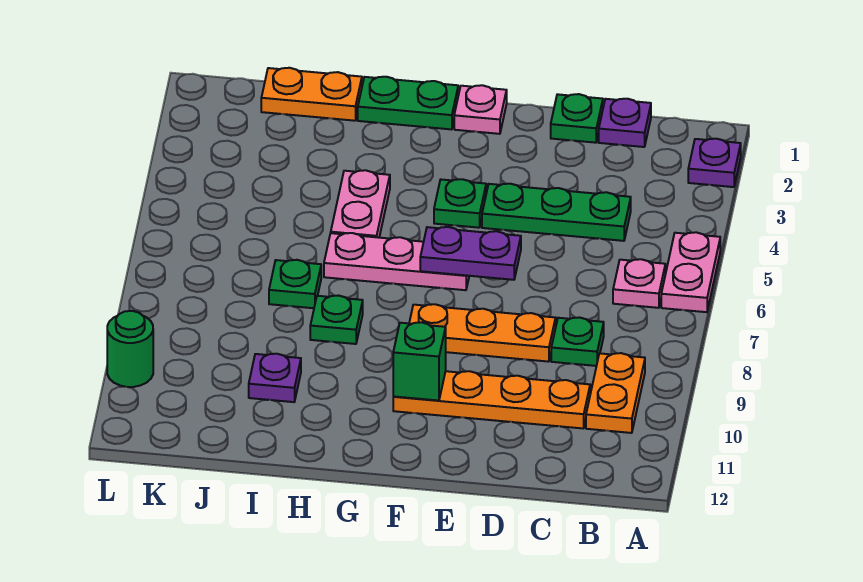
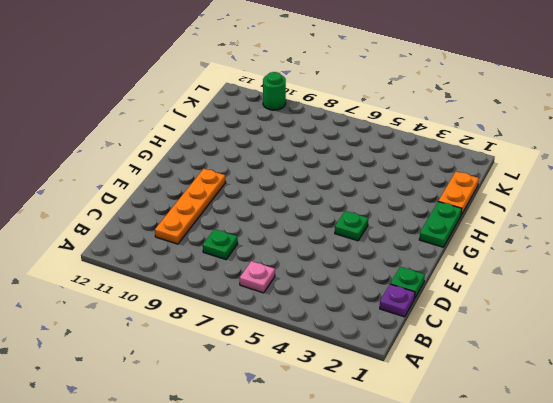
none -> purple 1x1 plate [688,139,741,187]
none -> pink 1x2 plate [661,232,720,312]
none -> orange 1x2 plate [586,353,645,433]

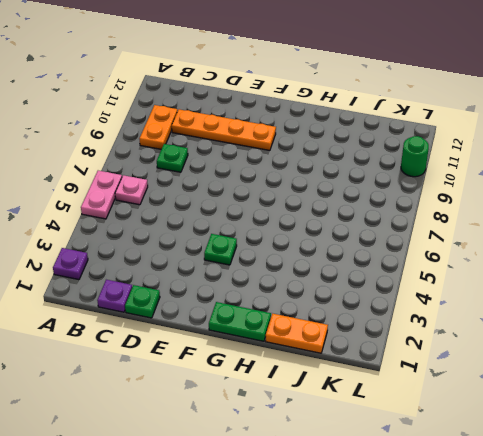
none -> green 1x3 plate [482,184,631,241]
none -> orange 1x3 plate [409,304,556,362]
none -> pink 1x1 plate [454,85,507,134]

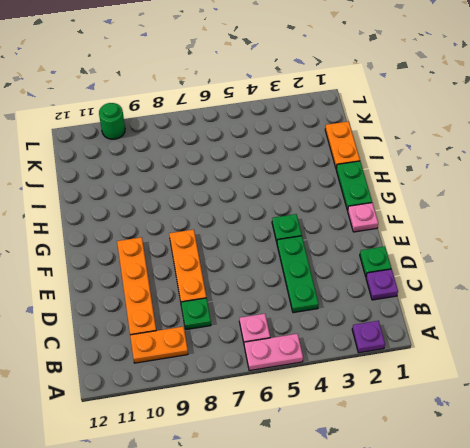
none -> pink 1x3 plate [324,233,469,290]
none -> pink 1x2 plate [331,170,390,238]
none -> green 1x1 plate [310,296,363,344]

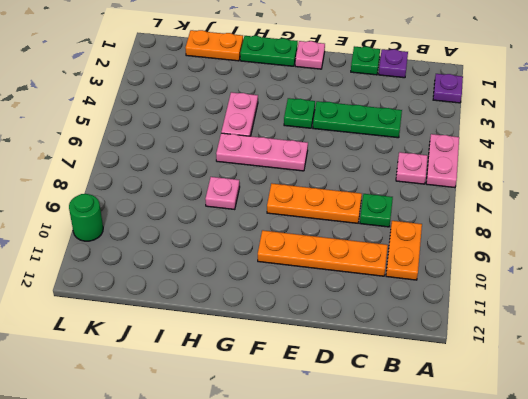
pink 1x1 plate [205,177,240,210] -> green 1x1 plate [310,296,363,344]
none -> green 1x1 plate [269,260,321,308]
none -> purple 1x1 plate [249,354,301,402]
none -> purple 1x2 plate [420,227,521,280]

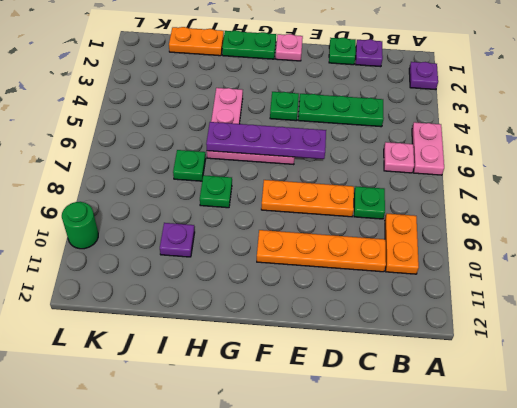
purple 1x4 plate [206,122,326,159] -> purple 1x2 plate [420,227,521,280]
none -> green 1x1 brick [393,322,446,401]

